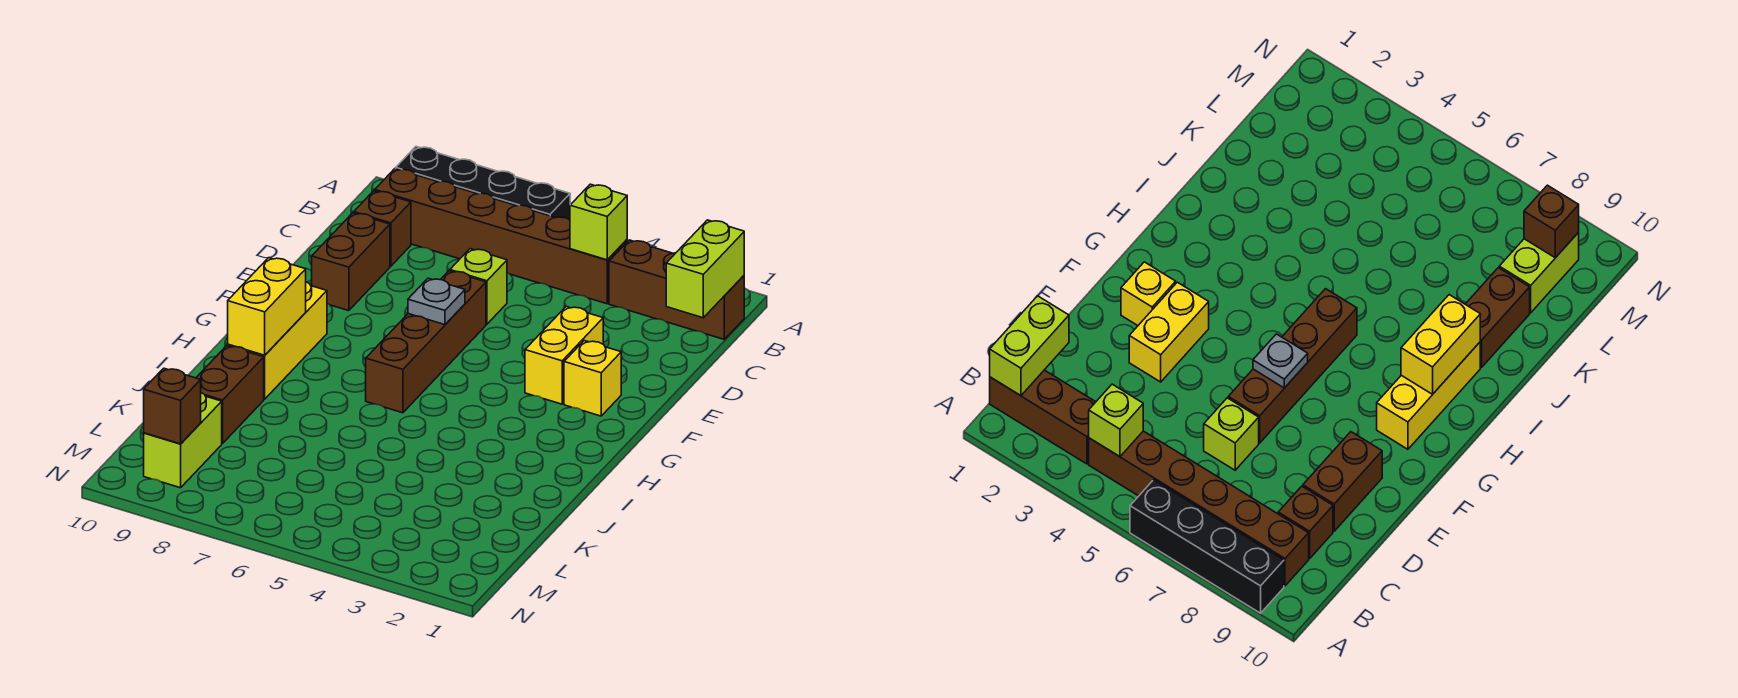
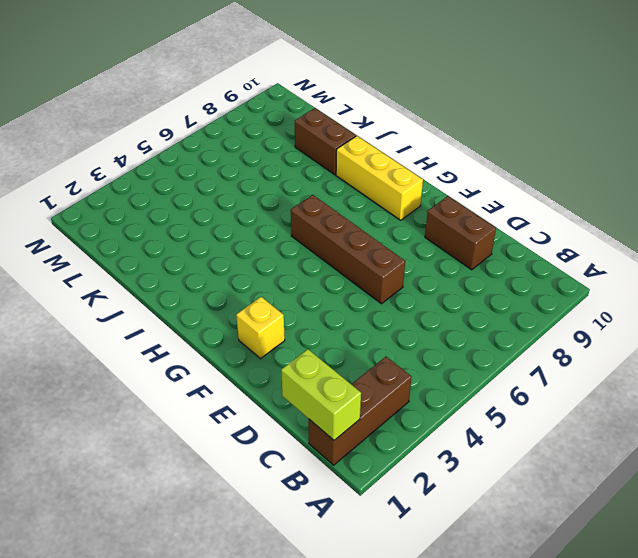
none -> black 1x4 brick [396,147,570,220]
none -> brown 1x6 brick [375,169,627,304]
none -> brown 1x1 brick [354,191,411,266]

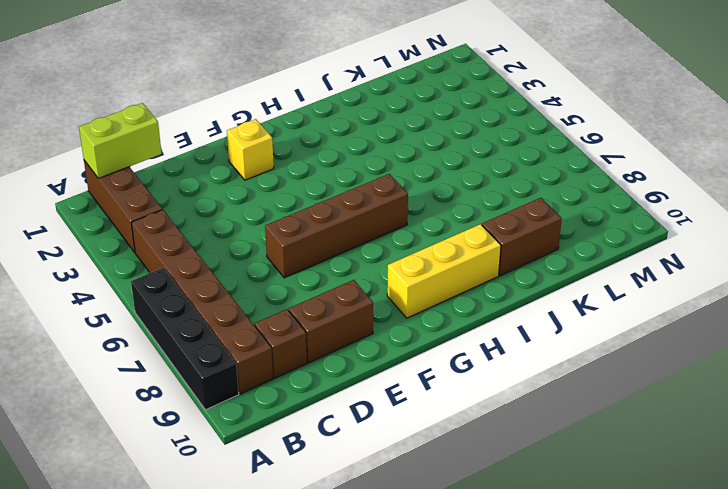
none -> lime 1x1 brick [450,249,507,324]
none -> yellow 1x2 brick [525,307,603,404]
none -> lime 1x2 brick [144,393,222,488]

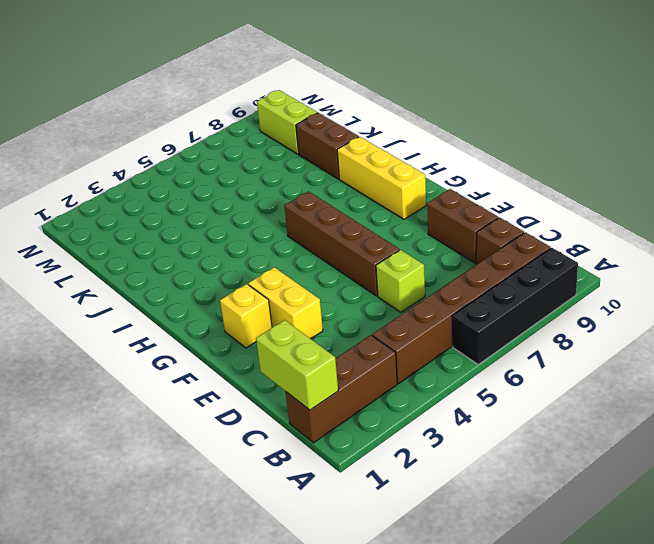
none -> lime 1x1 brick [570,184,627,260]
none -> grey 1x1 plate [408,278,465,325]
none -> yellow 1x2 brick [228,258,306,355]

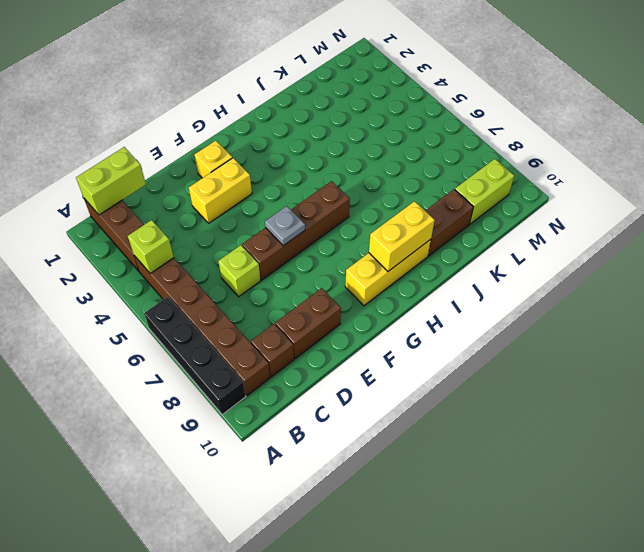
none -> brown 1x1 brick [144,368,201,444]

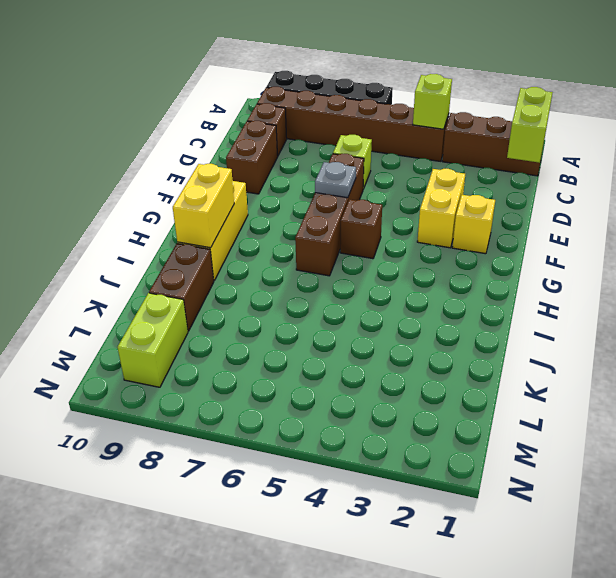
brown 1x1 brick [340,199,382,259] -> brown 1x1 brick moved to [144,368,201,444]

